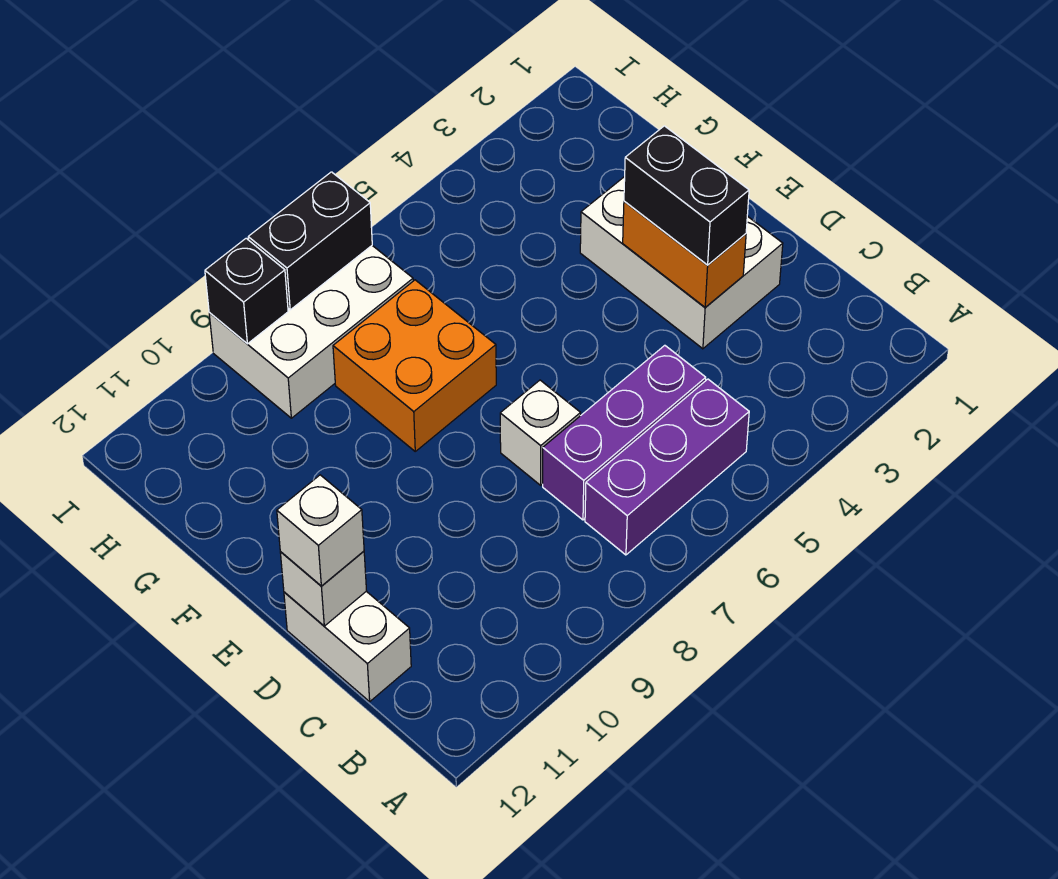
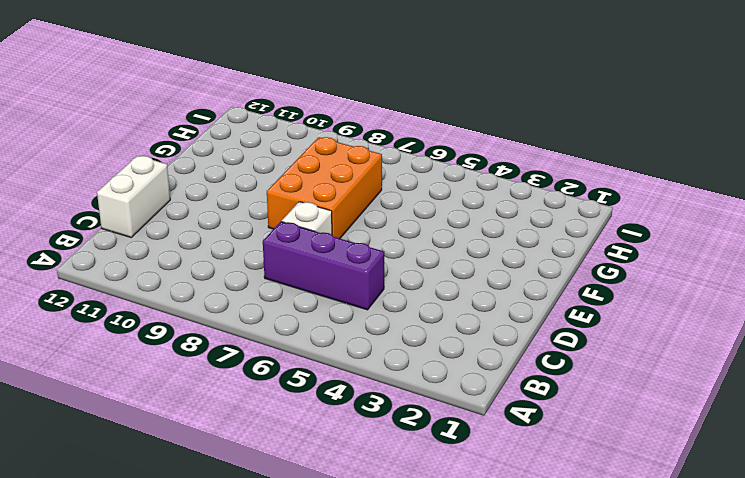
orange 2x3 brick [267,137,382,238] -> orange 2x2 brick [333,280,496,451]
none -> purple 1x3 brick [585,379,749,555]
none -> white 2x3 brick [580,177,783,349]
none -> white 2x3 brick [209,246,413,418]

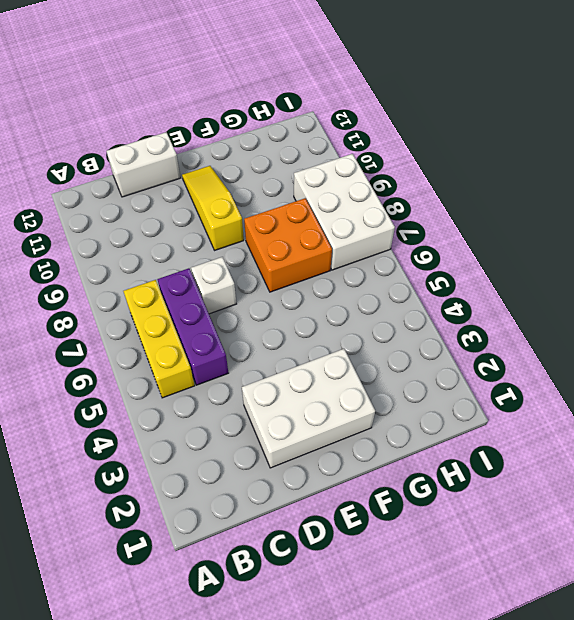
yellow 1x3 brick [123,280,195,398] -> purple 1x3 brick [585,379,749,555]
yellow 1x3 slope [182,166,244,250] -> none
none -> orange 1x2 brick [623,201,746,307]
none -> white 1x1 brick [280,551,366,626]
none -> black 1x2 brick [248,172,372,310]

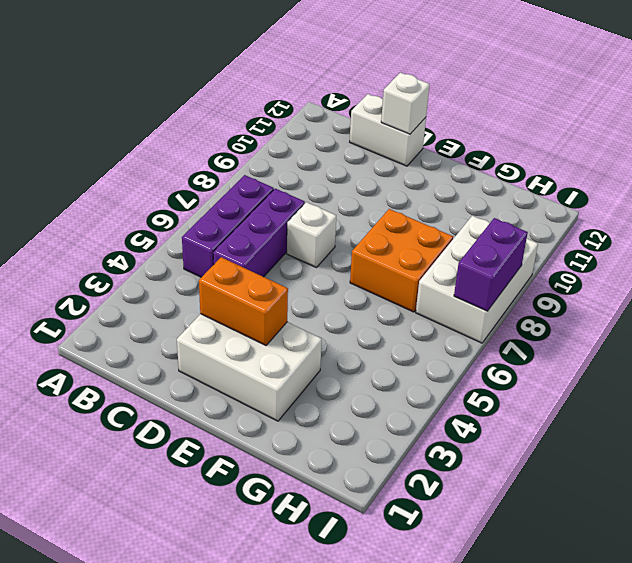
purple 1x2 brick [454,218,528,311] -> black 1x2 brick [248,172,372,310]
none -> black 1x1 brick [205,238,288,344]
none -> black 1x2 brick [624,126,749,265]
none -> white 1x1 brick [277,475,364,586]

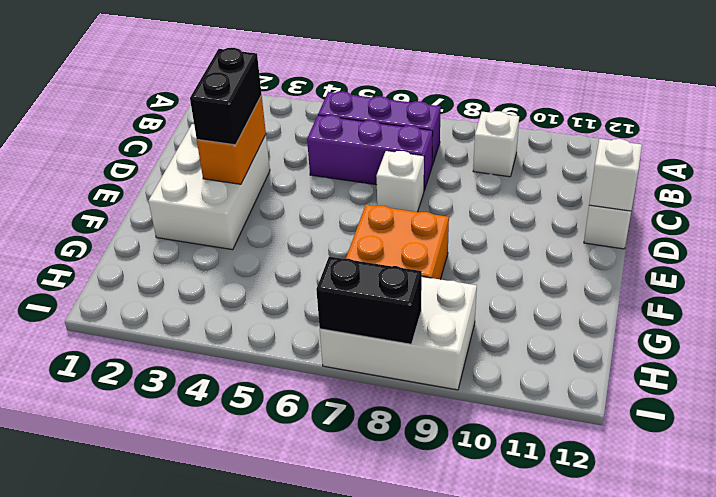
white 1x1 brick [473,111,519,177] -> white 1x1 brick moved to [277,475,364,586]
none -> black 1x1 brick [205,238,288,344]

